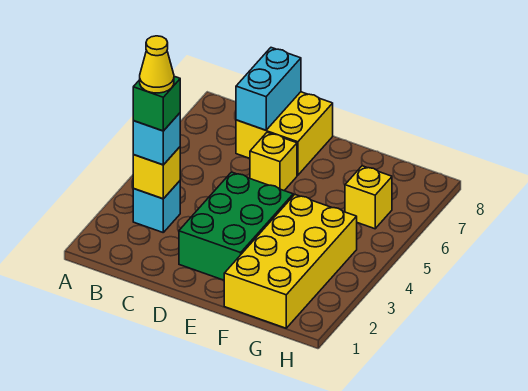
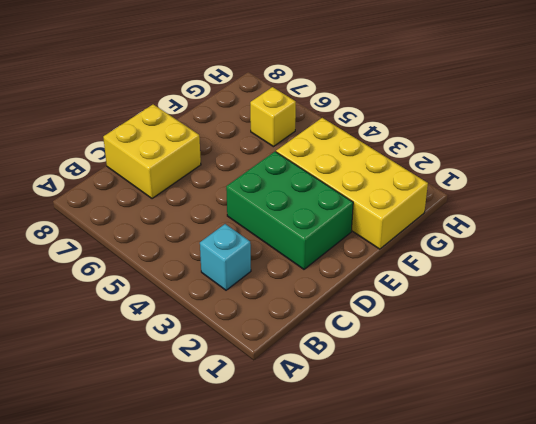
none -> yellow 1x1 brick [250,132,297,191]
none -> yellow 1x1 brick [133,147,180,199]

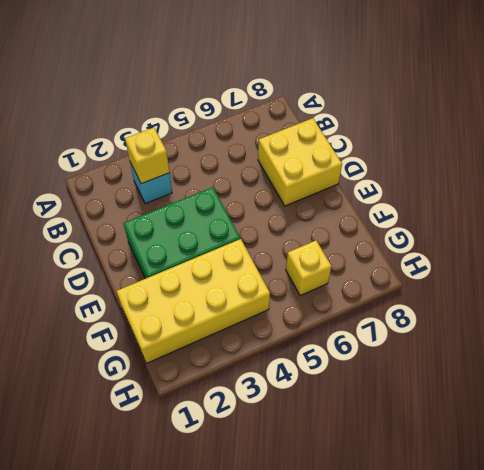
none -> yellow 1x1 brick [250,132,297,191]
none -> cyan 1x2 brick [236,48,301,130]

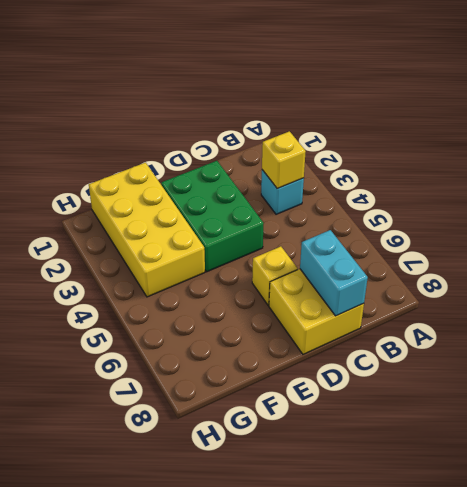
none -> yellow 1x1 brick [345,166,392,229]
none -> cyan 1x1 brick [133,113,180,165]

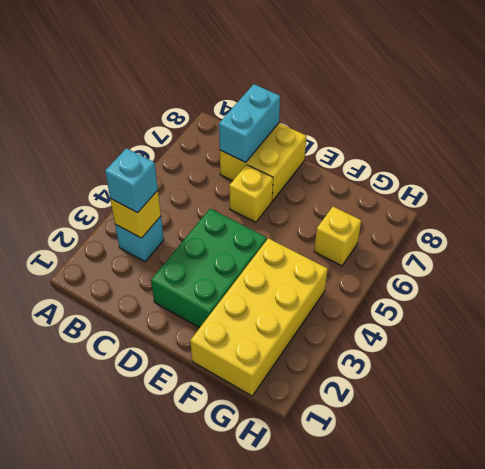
none -> green 1x1 brick [133,76,180,131]
none -> yellow 1x1 cone [140,36,174,93]

